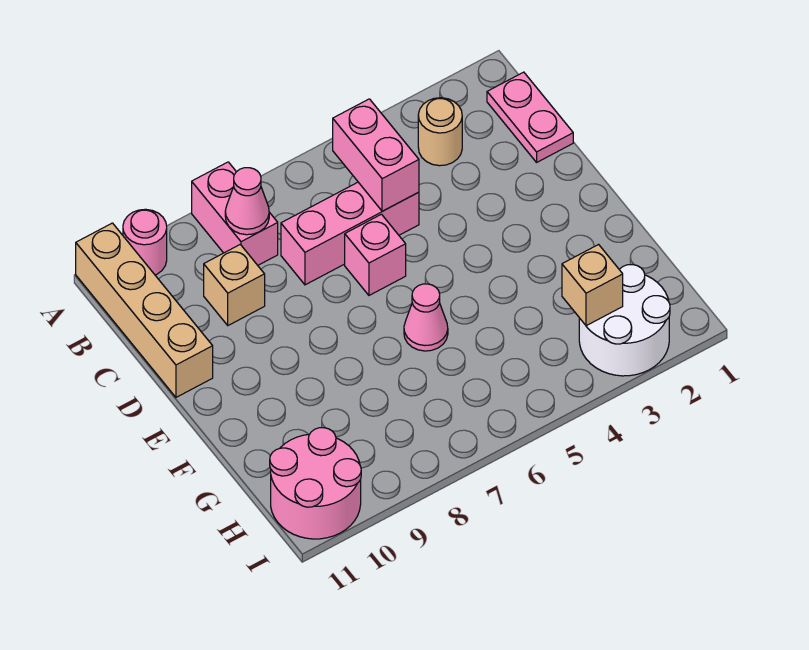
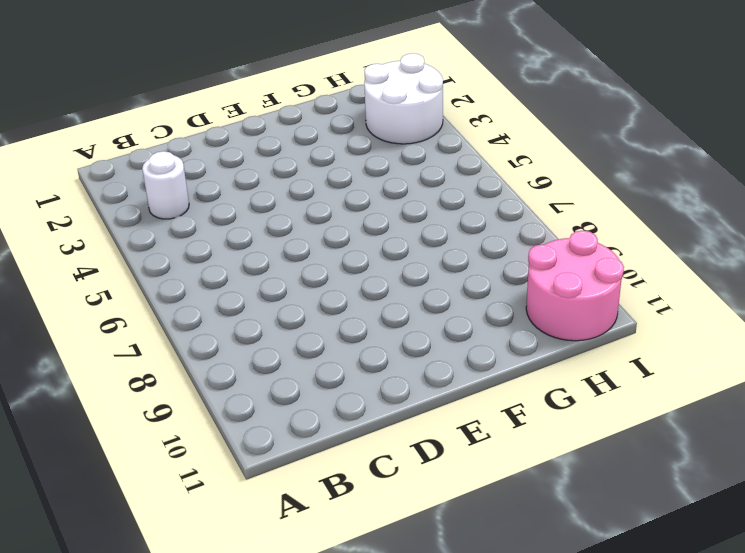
white 1x1 round brick [142,151,189,219] -> tan 1x1 round brick [418,98,462,166]
none -> pink 1x2 brick [192,162,278,265]
none -> pink 1x1 round brick [123,209,167,275]
none -> tan 1x4 brick [76,223,213,397]

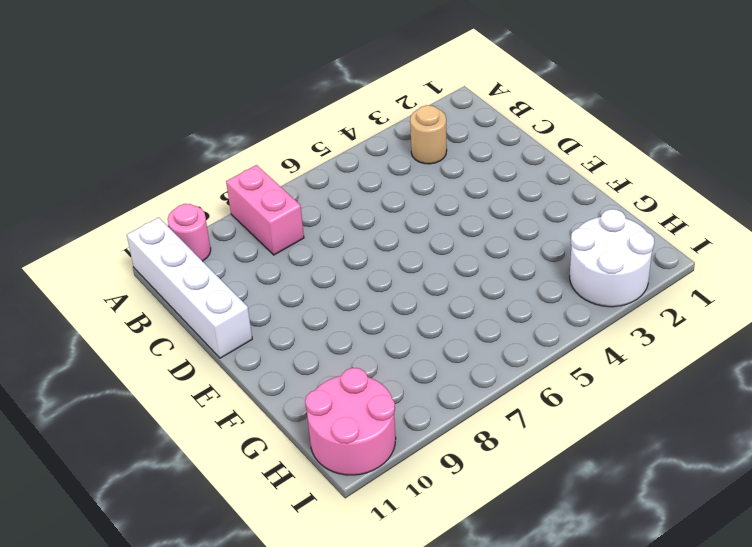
white 1x4 brick [127,217,252,358] -> tan 1x4 brick [76,223,213,397]
none -> pink 1x2 plate [487,72,573,162]
none -> pink 1x3 brick [281,182,419,285]
none -> tan 1x1 brick [204,245,265,325]

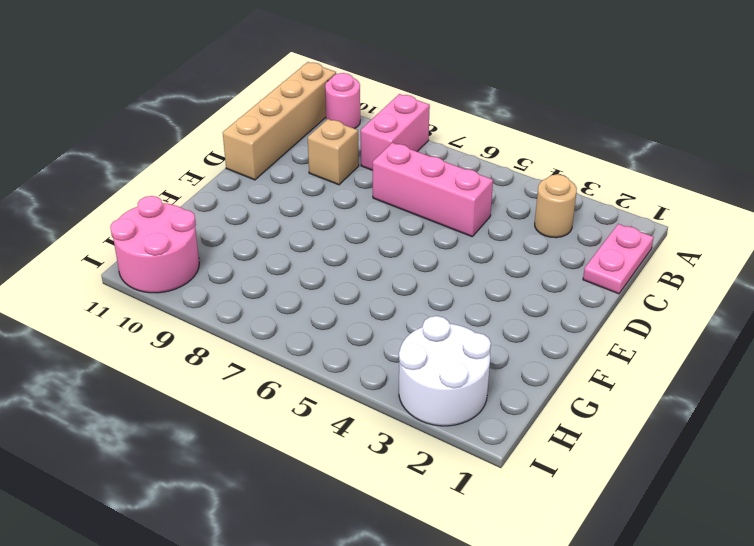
none -> pink 1x1 brick [345,214,406,295]
none -> pink 1x1 cone [404,284,448,351]
none -> pink 1x2 brick [333,99,419,211]

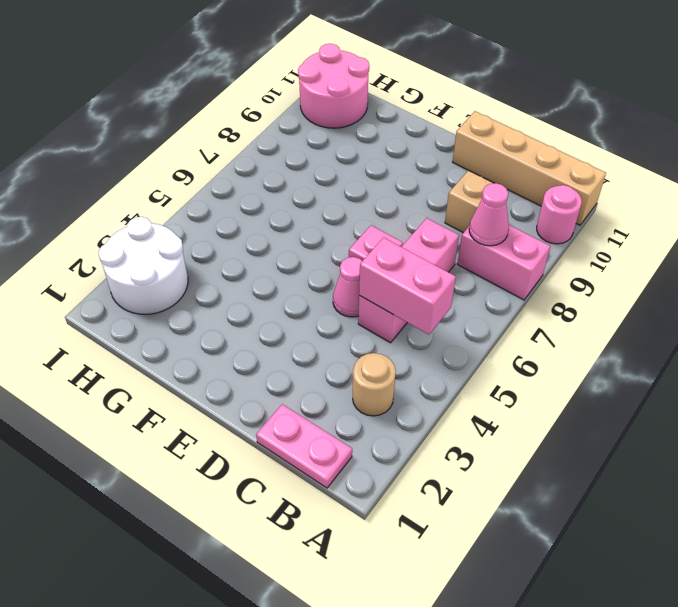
pink 1x1 cone [333,257,362,317] -> pink 1x1 cone moved to [404,284,448,351]
none -> tan 1x1 brick [562,245,623,326]

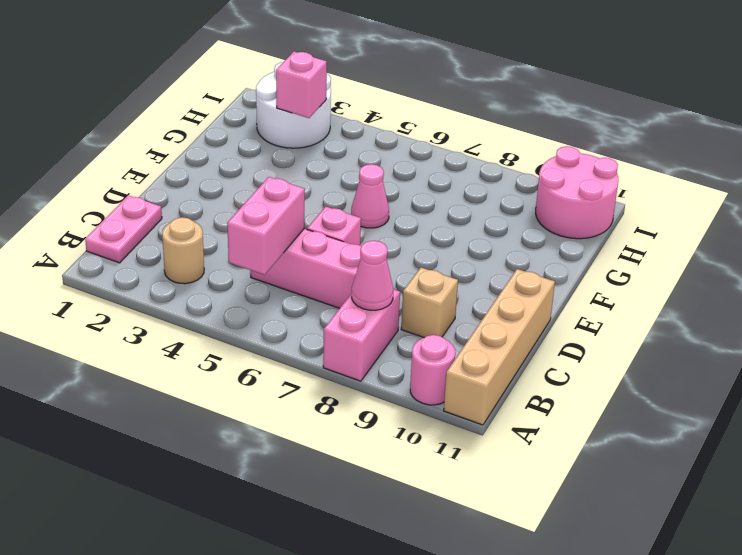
pink 1x1 brick [276,52,327,118] -> tan 1x1 brick [562,245,623,326]

